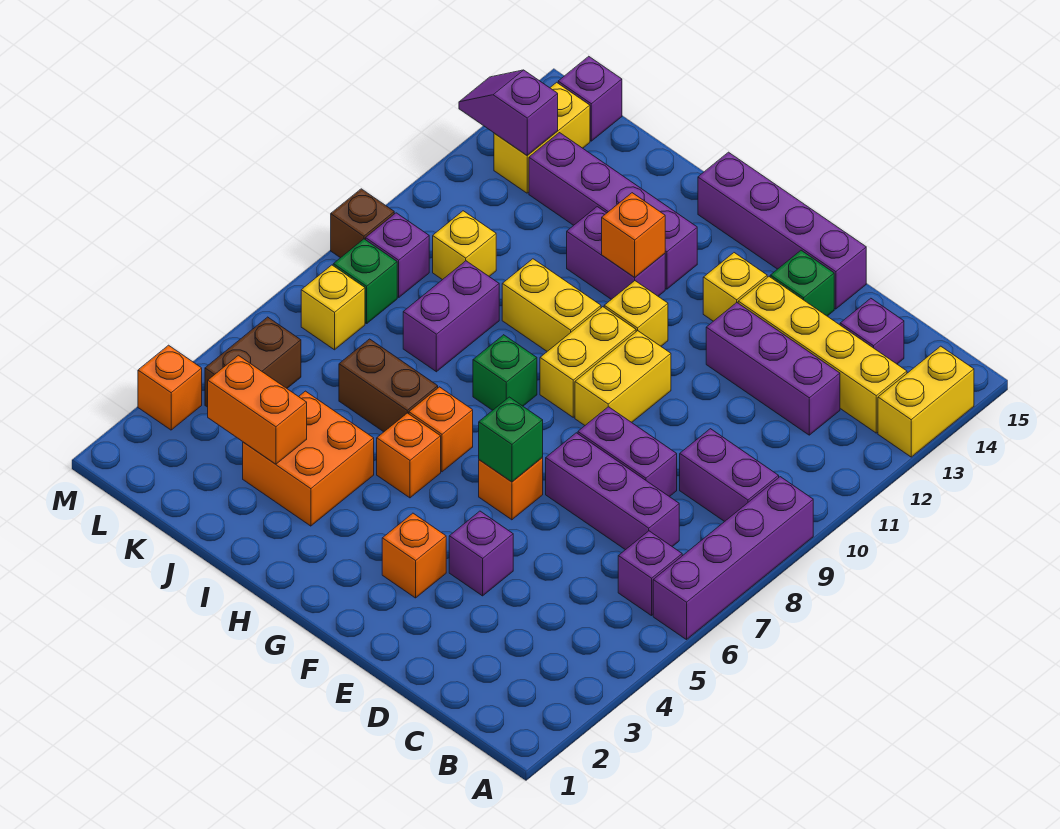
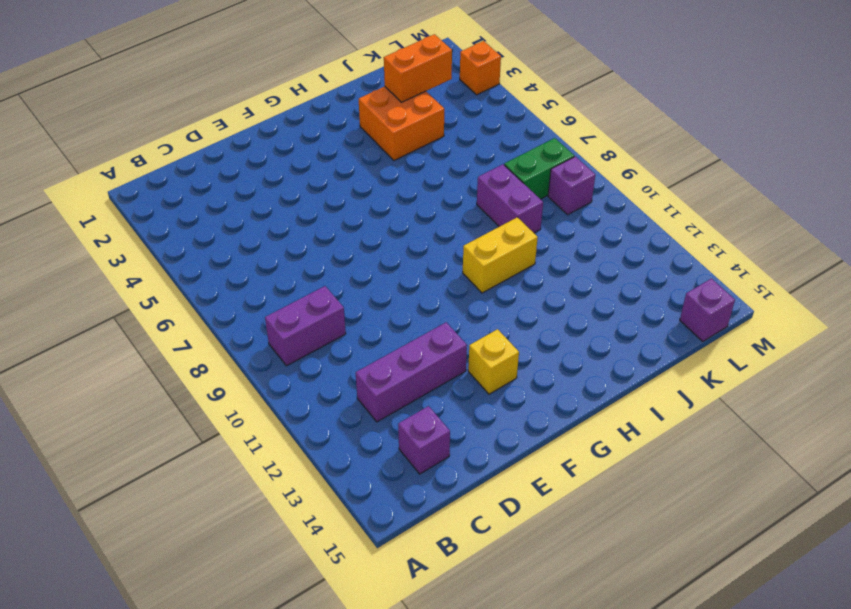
green 1x2 brick [504,138,574,199] -> green 1x1 brick [333,239,397,324]
none -> purple 1x4 brick [653,477,813,640]
none -> yellow 1x2 brick [878,346,974,457]
none -> purple 1x1 brick [618,531,682,616]
none -> yellow 1x4 brick [738,277,907,433]

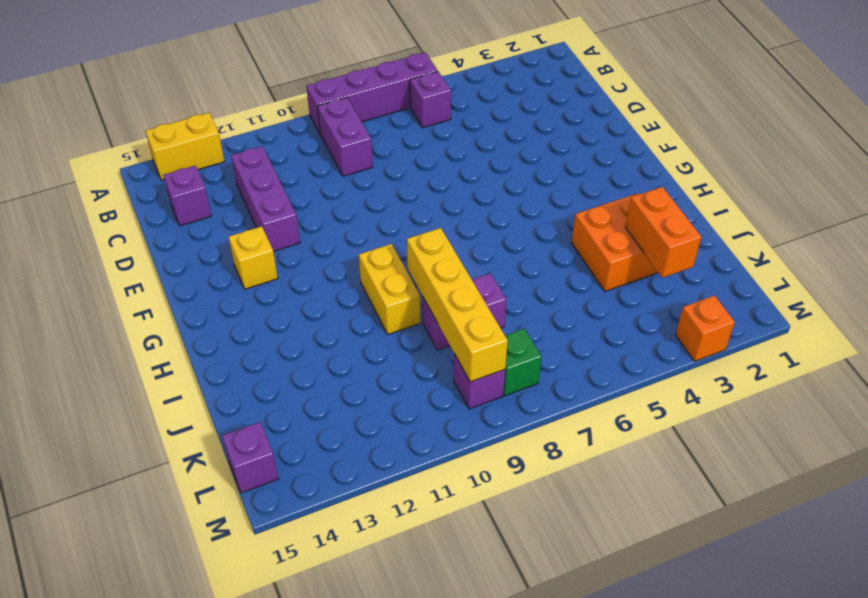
yellow 1x4 brick [407,228,508,382] -> yellow 1x4 brick moved to [738,277,907,433]
none -> purple 1x3 brick [546,433,679,550]
none -> purple 1x2 brick [578,407,677,497]
none -> purple 1x1 brick [449,511,513,596]
none -> green 1x1 brick [770,250,834,316]

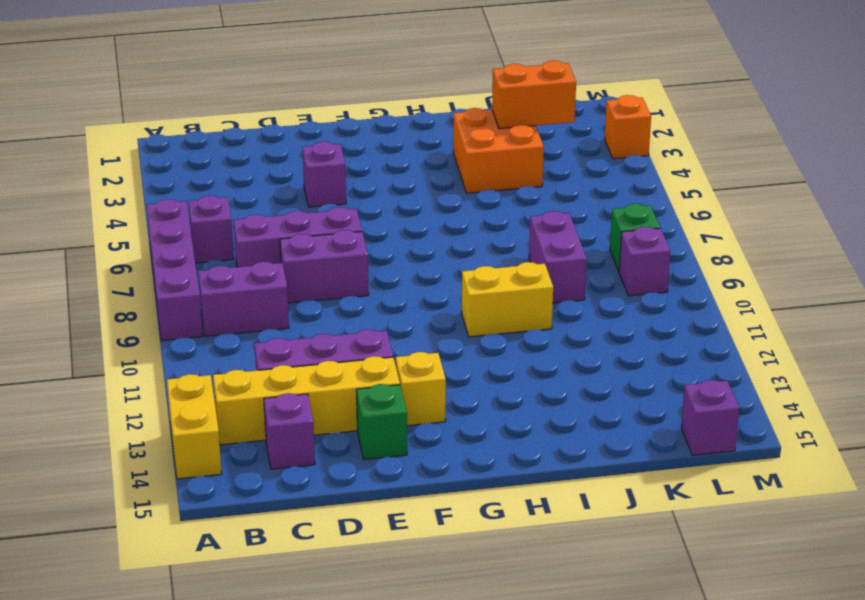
none -> purple 1x4 brick [698,152,866,309]
none -> orange 1x1 brick [382,513,446,598]
none -> orange 1x1 brick [479,458,543,520]
none -> yellow 1x2 brick [575,331,671,425]

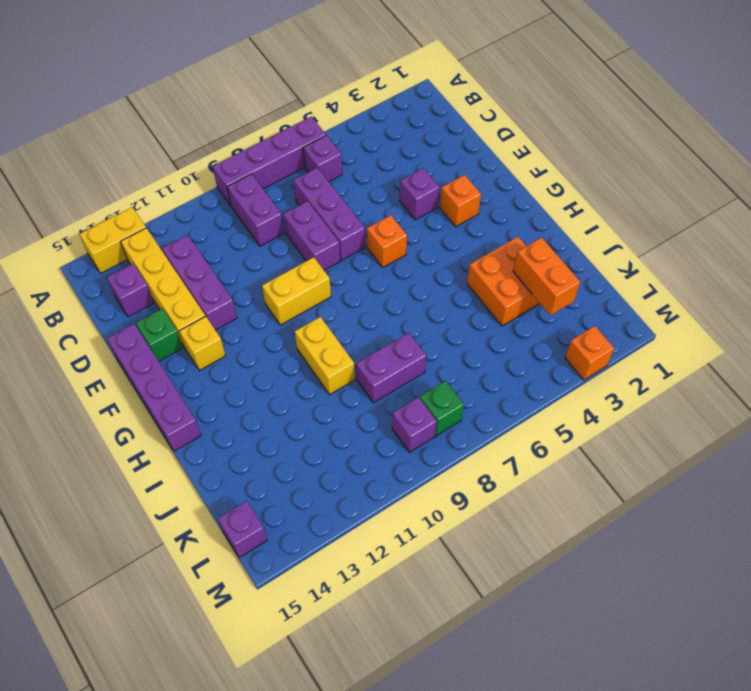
none -> yellow 1x2 brick [540,307,636,417]
none -> yellow 1x1 brick [604,281,668,346]
none -> orange 1x1 brick [377,413,441,498]
none -> orange 1x1 brick [409,387,473,472]

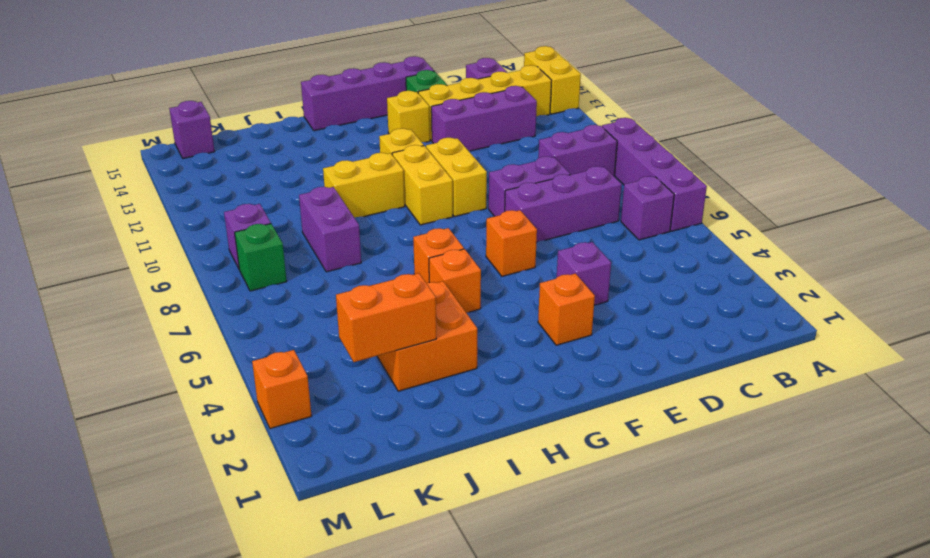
none -> green 1x1 brick [473,335,537,410]
none -> purple 1x2 brick [567,207,665,299]
none -> purple 1x4 brick [529,133,697,289]
none -> brown 1x2 brick [339,339,438,432]

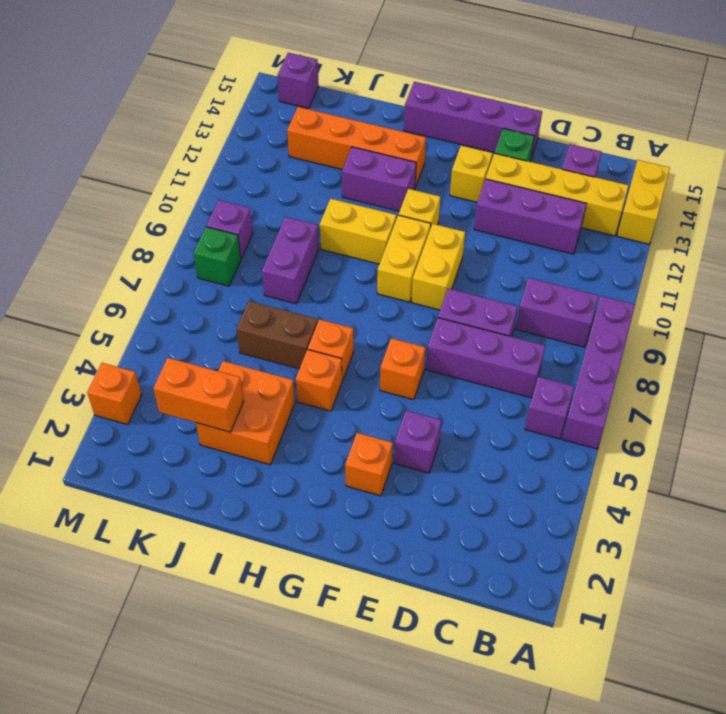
orange 1x4 brick [287,107,426,187] -> purple 1x4 brick [529,133,697,289]
none -> green 1x1 brick [473,335,537,410]
none -> yellow 1x1 brick [433,211,496,280]
none -> brown 1x2 brick [205,317,301,407]
none -> yellow 1x1 brick [301,265,365,350]

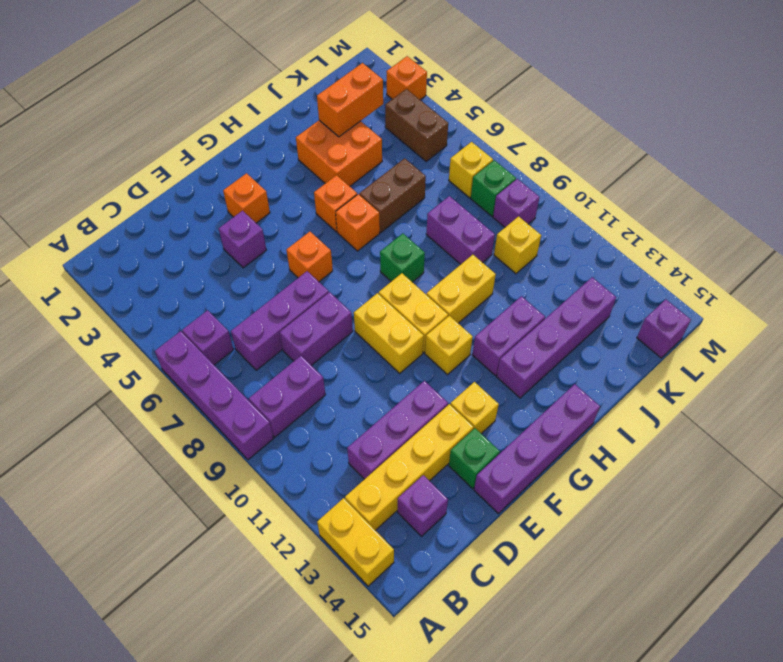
none -> yellow 1x2 brick [494,82,590,193]
none -> brown 1x1 brick [331,189,394,258]
none -> green 1x1 brick [479,397,543,482]
none -> orange 1x1 brick [602,193,665,277]

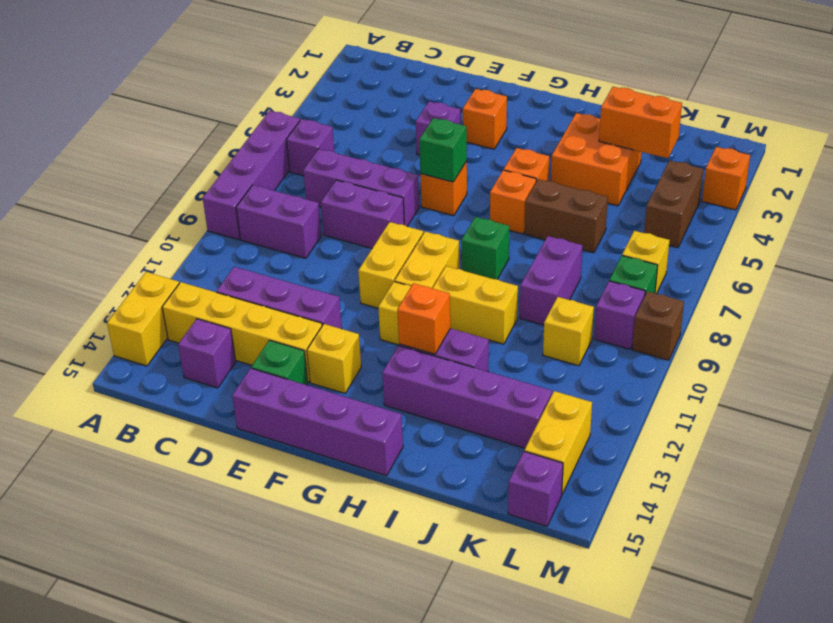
none -> purple 1x2 slope [459,70,558,155]

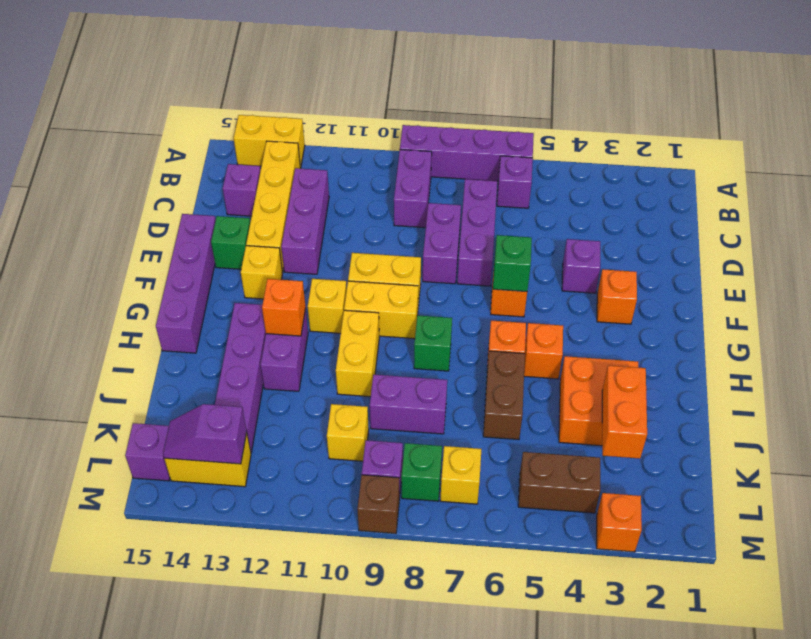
purple 1x2 slope [163,404,247,464] -> purple 1x2 slope turned to [459,70,558,155]

